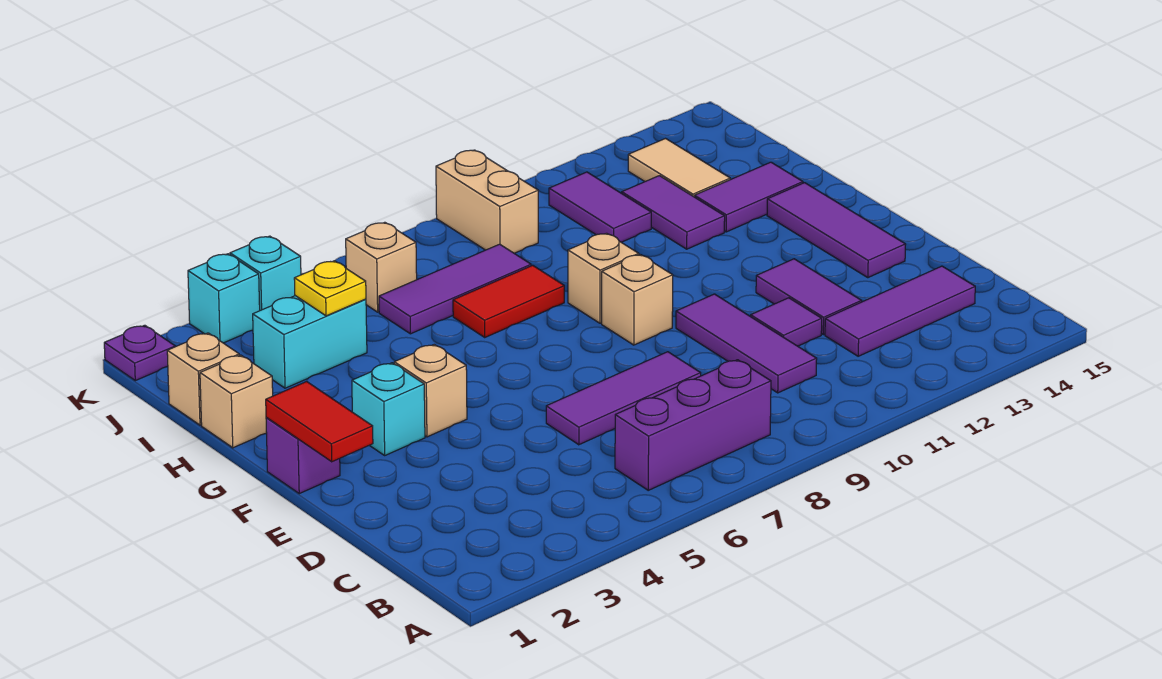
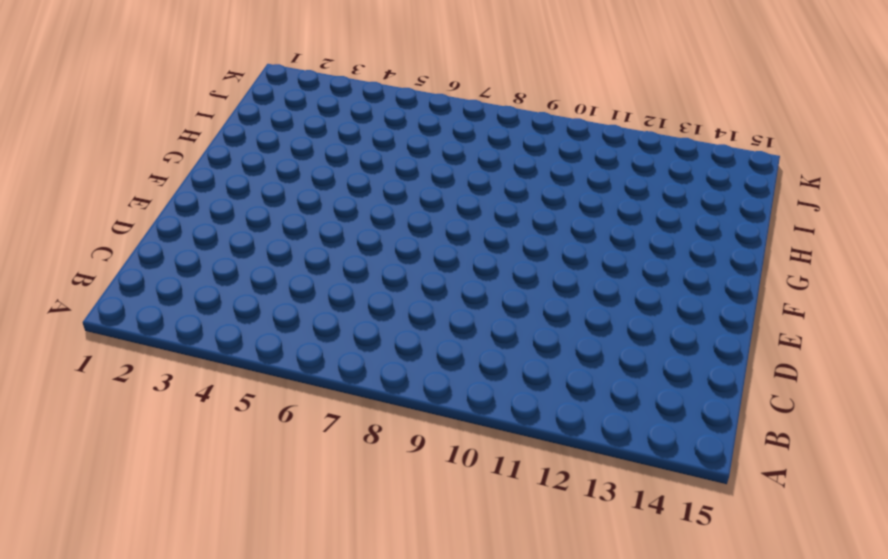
none -> purple 1x3 brick [615,360,771,490]
none -> purple 1x3 tile [676,294,817,393]
none -> purple 1x3 tile [825,266,975,356]

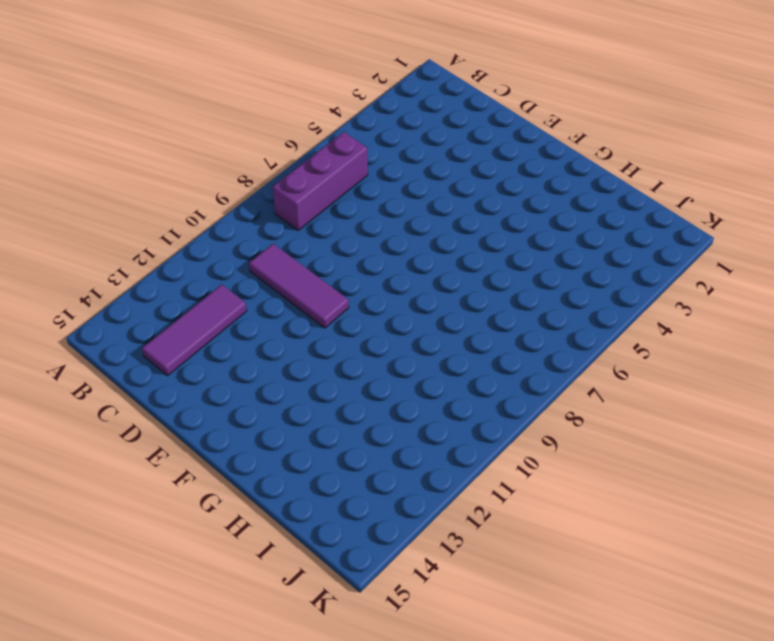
none -> purple 1x3 tile [546,352,701,445]
none -> purple 1x1 tile [751,298,822,346]
none -> purple 1x2 tile [756,259,862,335]

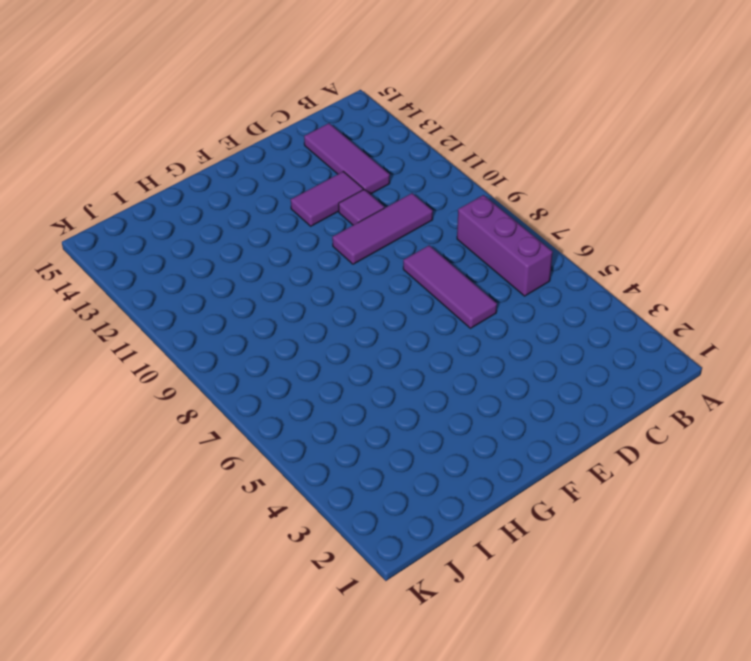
none -> purple 1x3 tile [767,183,906,278]
none -> purple 1x1 brick [266,417,340,494]
none -> cyan 1x1 brick [352,363,425,455]

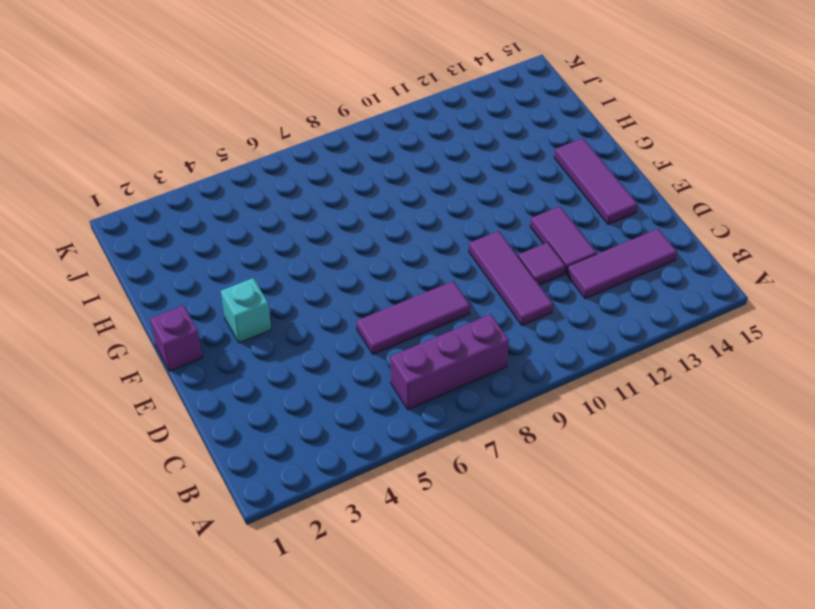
none -> tan 1x1 brick [394,344,467,437]
none -> tan 1x1 brick [602,255,673,345]
none -> tan 1x1 brick [568,233,639,323]

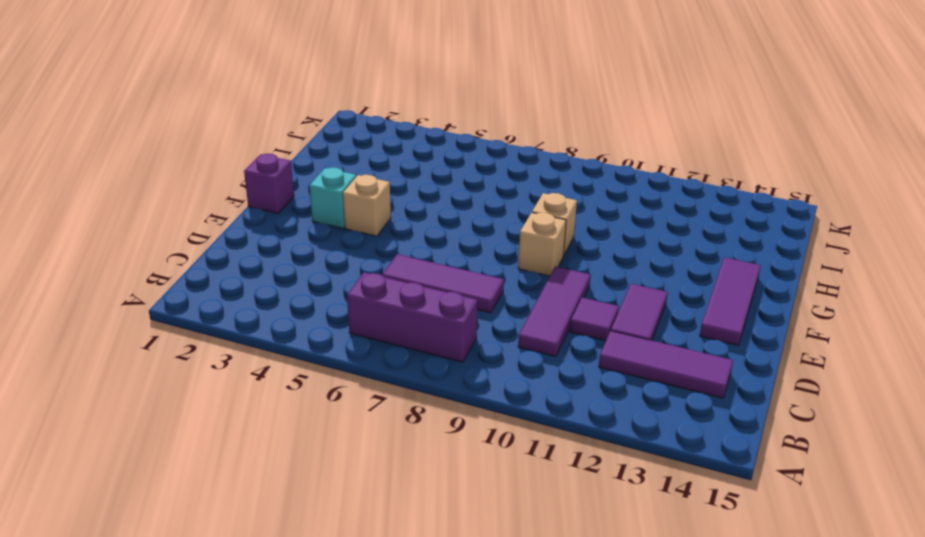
none -> tan 1x1 brick [200,355,273,448]
none -> red 1x2 tile [453,265,564,337]
none -> purple 1x2 tile [622,176,725,249]

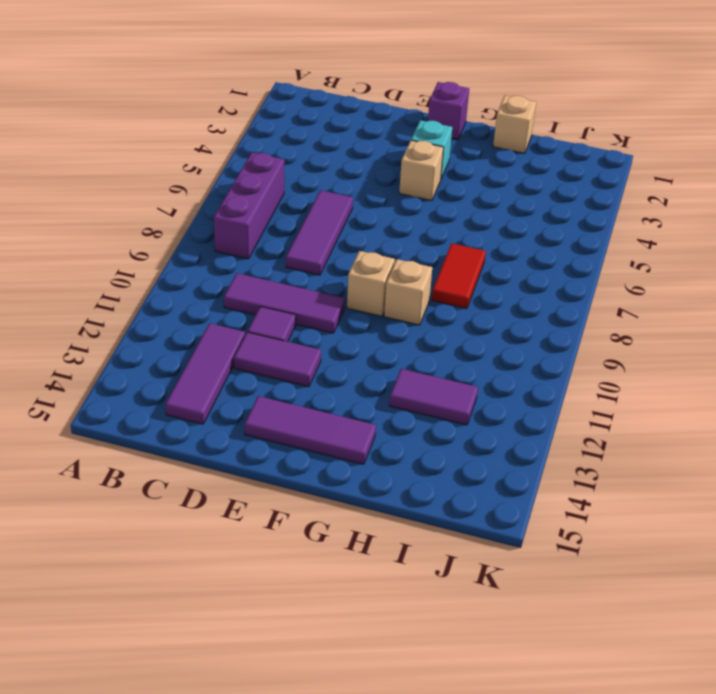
none -> purple 1x2 tile [695,162,803,232]
none -> tan 1x1 brick [167,333,239,425]
none -> cyan 1x2 brick [253,296,367,388]

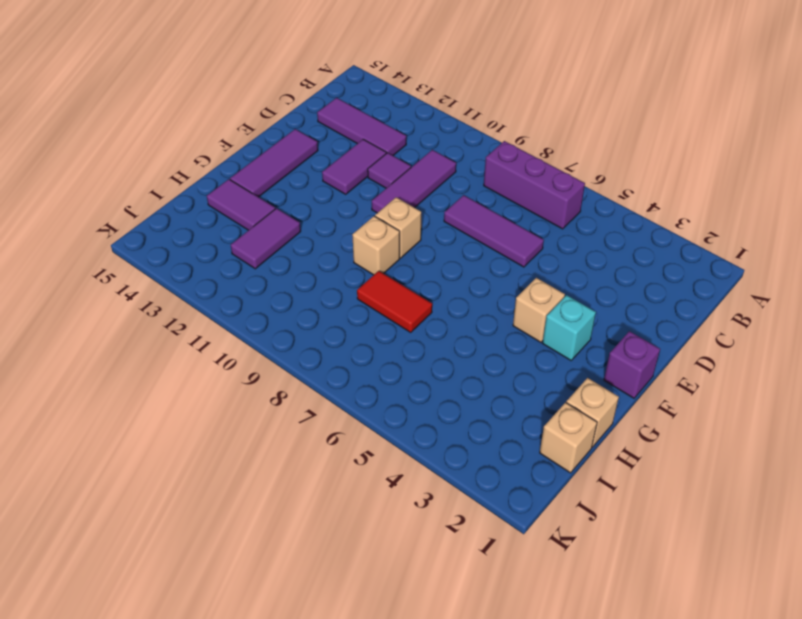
none -> cyan 1x2 brick [253,296,367,388]
none -> purple 1x3 tile [379,244,531,334]
none -> purple 1x2 tile [549,172,651,242]

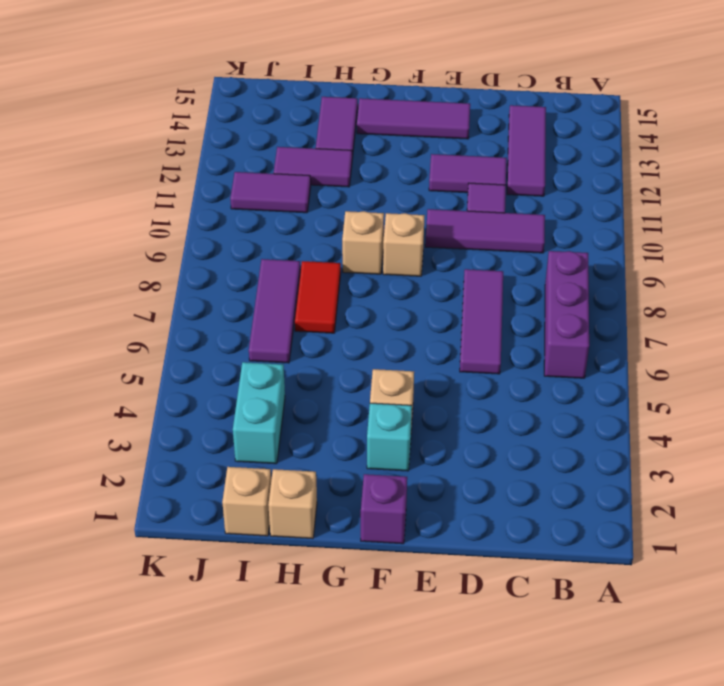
none -> tan 1x2 tile [628,139,730,197]
none -> tan 1x1 brick [346,222,417,312]
none -> tan 1x2 brick [436,150,538,253]

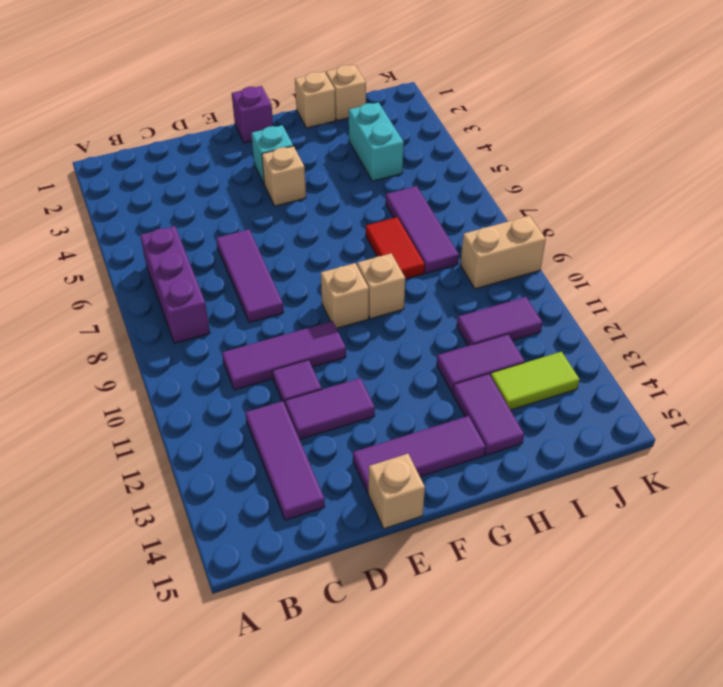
tan 1x1 brick [368,454,425,529] -> tan 1x1 brick moved to [346,222,417,312]
lime 1x2 tile [490,352,580,410] -> tan 1x2 tile [628,139,730,197]
none -> purple 1x1 plate [104,325,175,381]
none -> cyan 1x1 brick [188,254,260,343]
none -> cyan 1x1 brick [230,236,301,310]

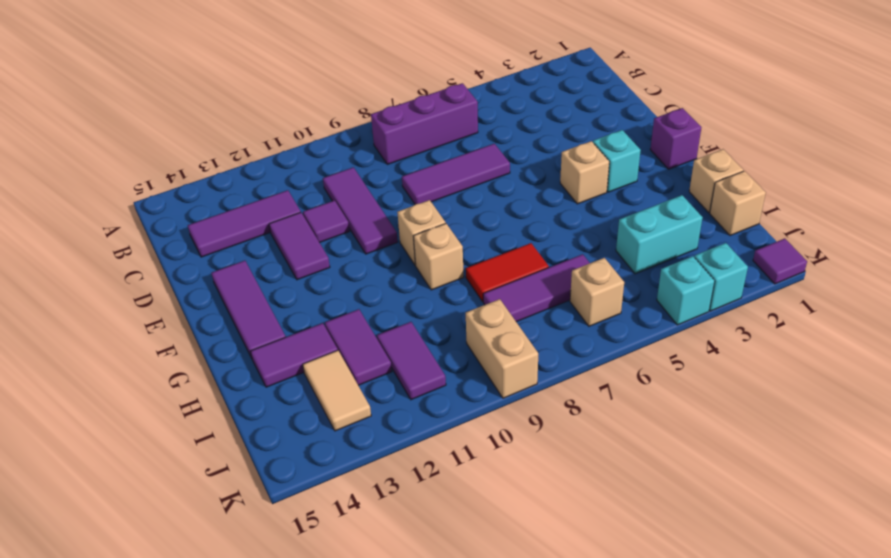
purple 1x1 tile [753,238,807,284] -> purple 1x1 plate [104,325,175,381]
none -> red 1x2 tile [266,382,373,462]
none -> yellow 1x1 plate [294,261,366,316]

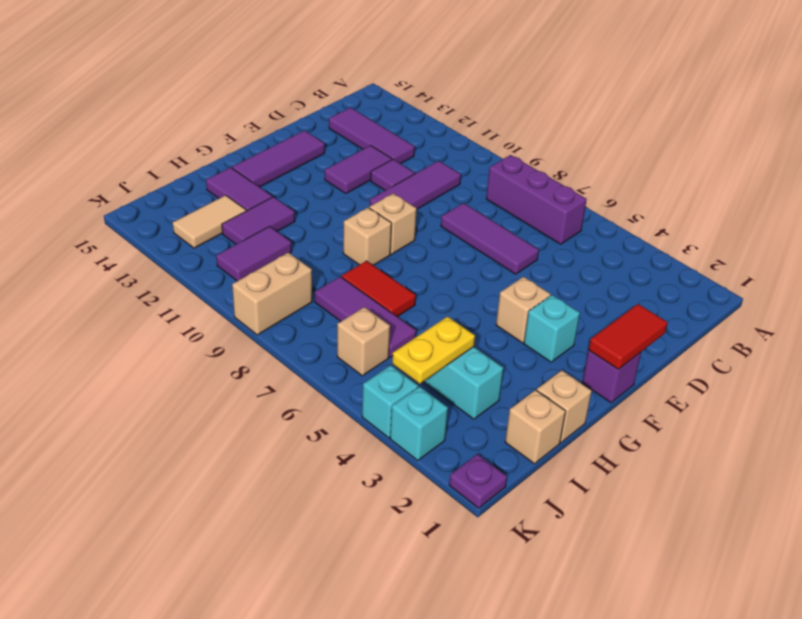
yellow 1x2 plate [392,317,475,384] -> yellow 1x1 plate [294,261,366,316]

